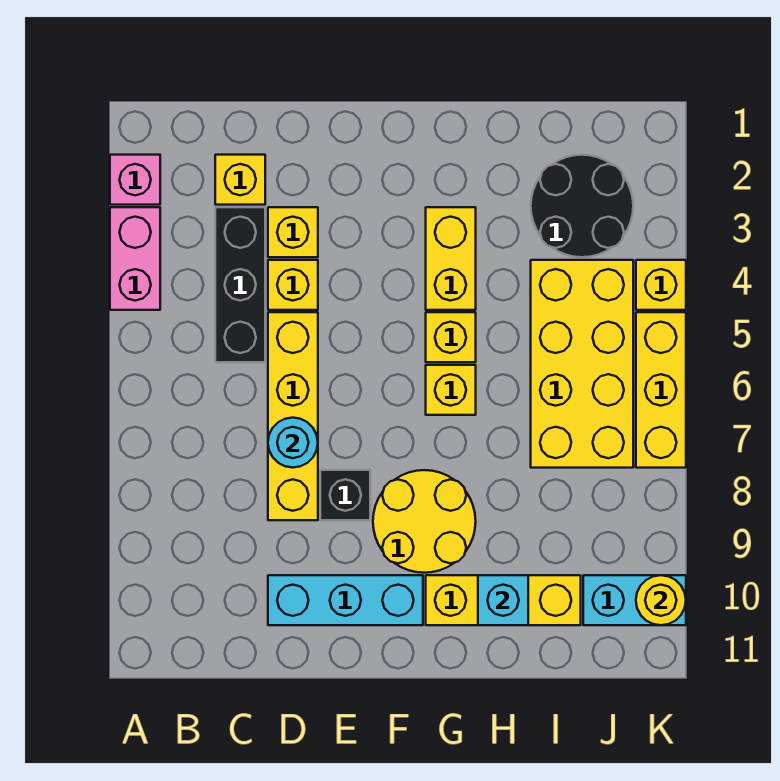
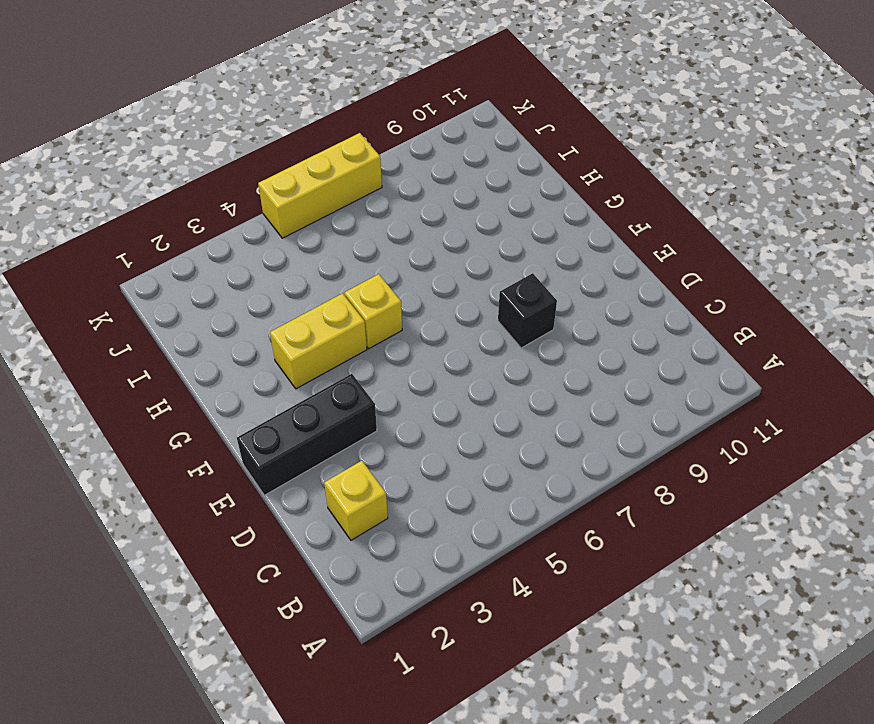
black 1x3 brick [237,374,377,495] -> black 1x3 brick moved to [215,207,265,362]
none -> pink 1x1 brick [110,155,160,205]
none -> pink 1x2 brick [110,207,160,310]
none -> yellow 1x1 brick [268,207,318,257]

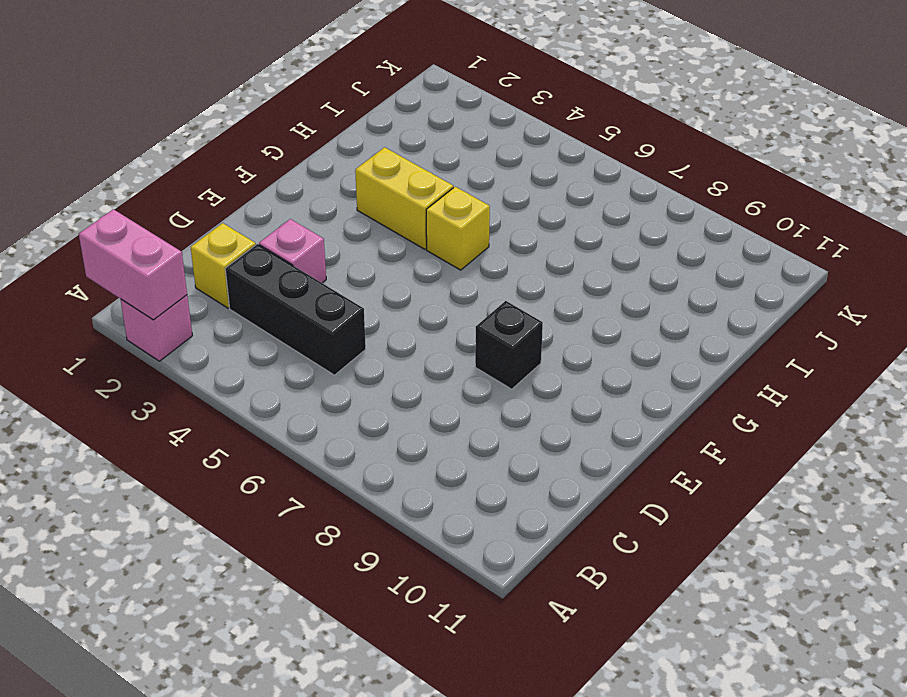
pink 1x2 brick [79,209,187,320] -> pink 1x2 brick moved to [110,207,160,310]
pink 1x1 brick [259,219,326,283] -> yellow 1x1 brick [268,207,318,257]
none -> yellow 1x1 brick [268,260,318,310]
none -> yellow 1x4 brick [268,312,318,520]
none -> cyan 1x3 brick [268,575,423,625]

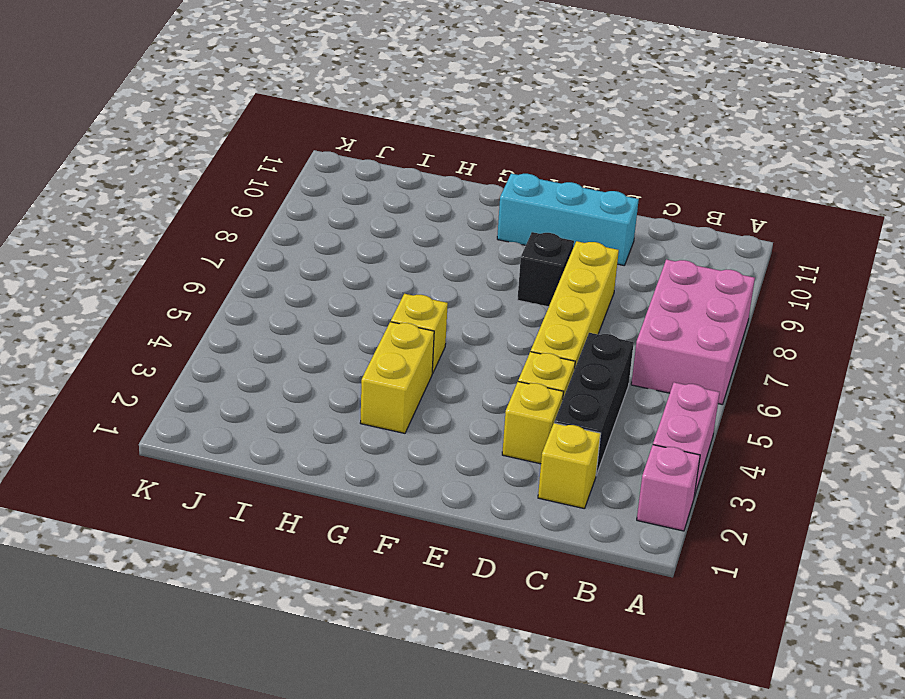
pink 2x3 brick [631,260,755,405] -> none
none -> yellow 2x2 round brick [373,470,476,573]
none -> yellow 1x1 brick [426,365,476,415]
none -> yellow 1x3 brick [426,575,581,625]

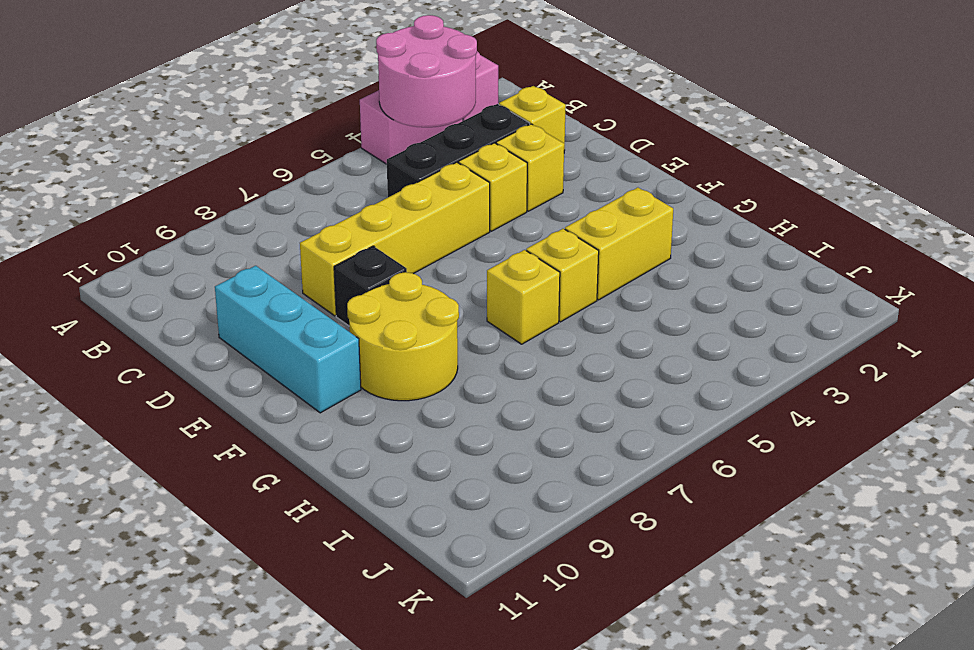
pink 2x2 round brick [376,15,477,127] -> none
none -> yellow 1x3 brick [426,575,581,625]
none -> black 2x2 round brick [531,155,633,257]
none -> yellow 2x4 brick [531,260,633,468]

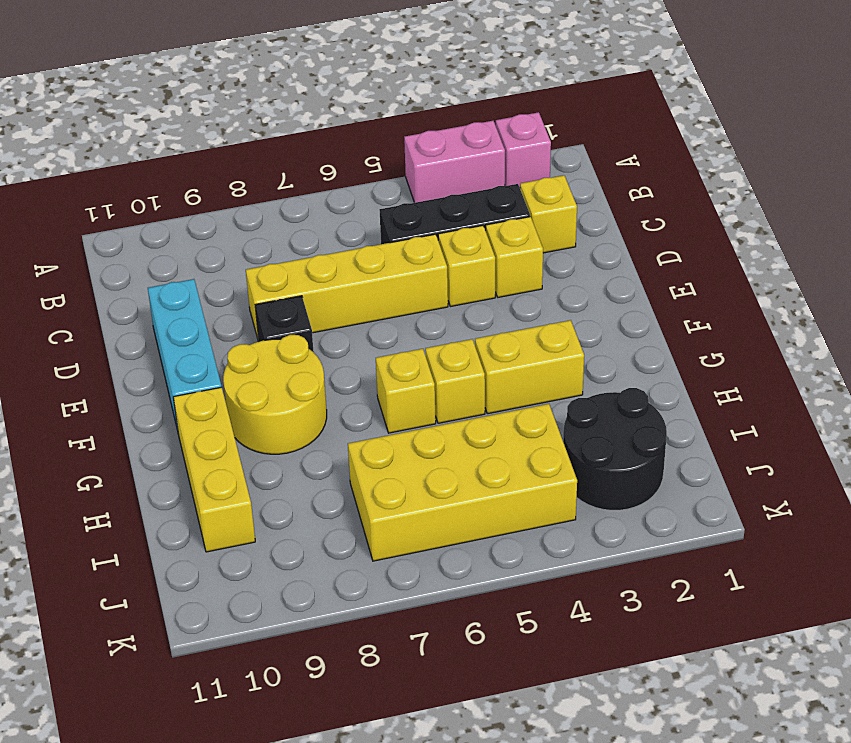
none -> cyan 1x2 brick [583,575,686,625]
none -> yellow 1x1 brick [636,260,686,310]
none -> yellow 1x3 brick [636,312,686,468]

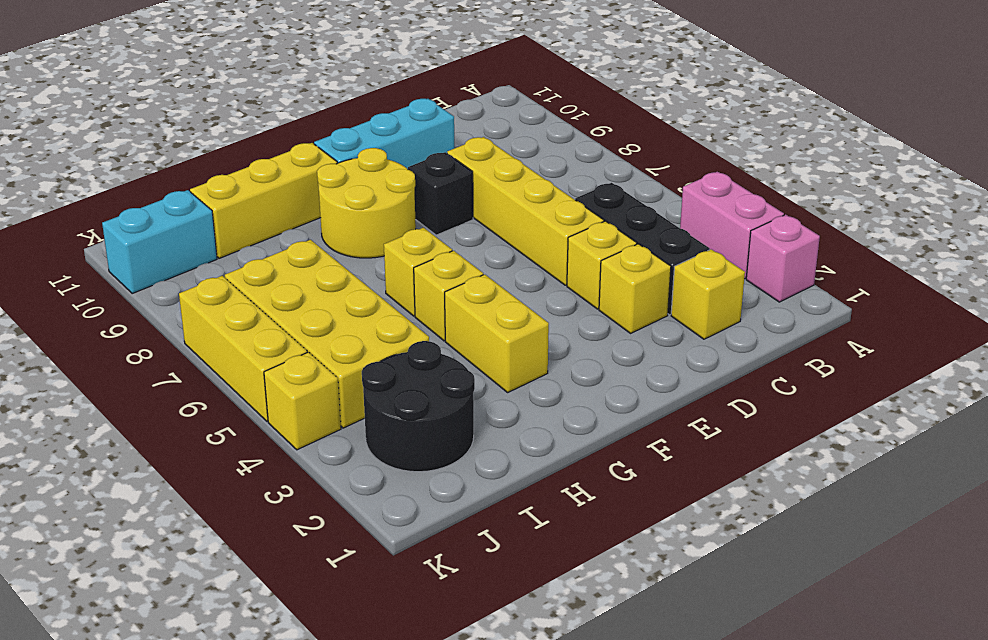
none -> cyan 1x1 round brick [268,418,318,468]
none -> cyan 1x1 brick [478,575,528,625]
none -> yellow 1x1 round brick [636,575,686,625]

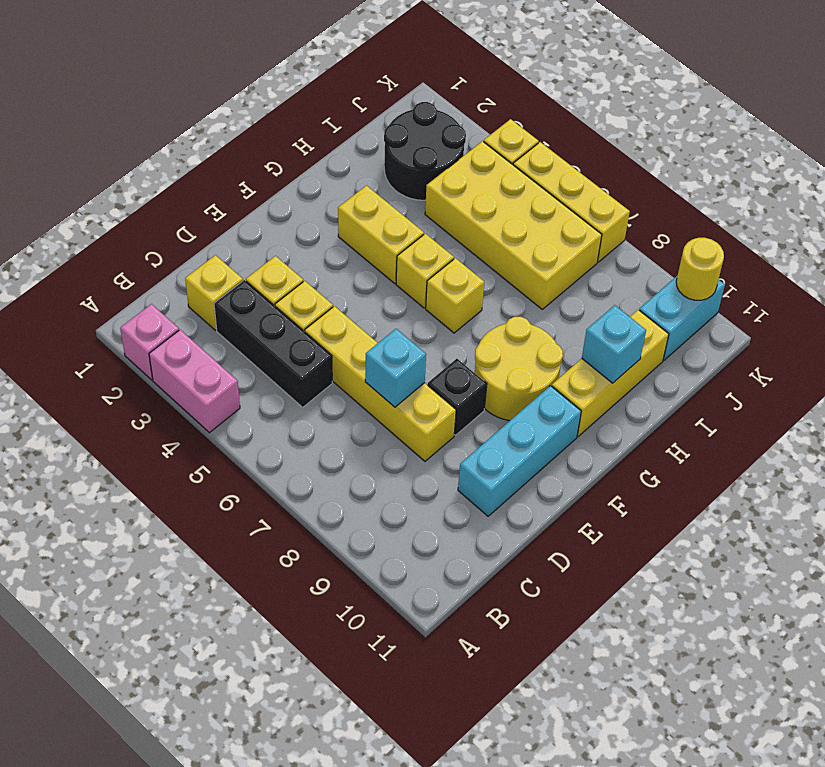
cyan 1x1 brick [365,329,426,407] -> cyan 1x1 round brick [268,418,318,468]

